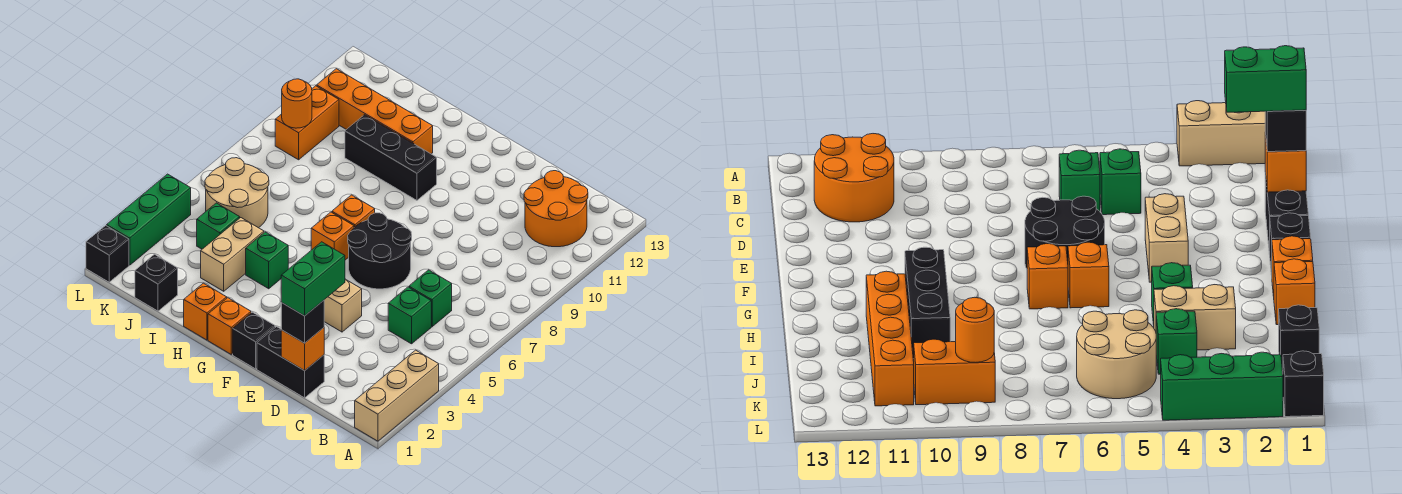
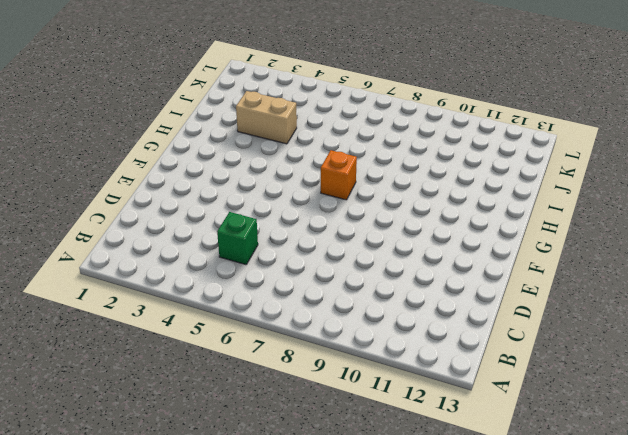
none -> tan 1x3 brick [355,350,439,441]
none -> orange 2x2 round brick [524,171,588,247]
none -> green 1x1 brick [409,270,452,327]

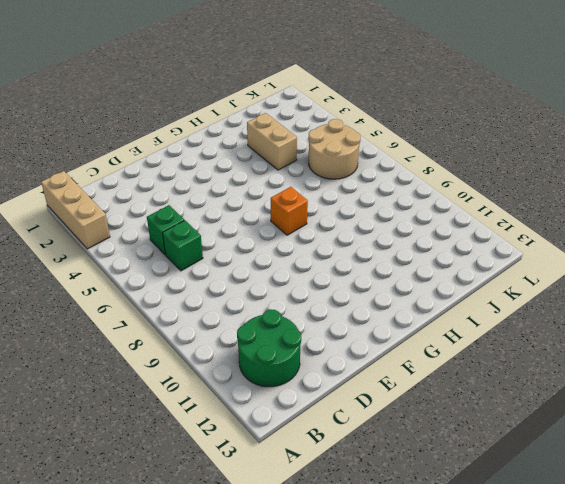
green 2x2 round brick [237,309,301,387] -> orange 2x2 round brick [524,171,588,247]
none -> black 1x2 brick [257,327,324,398]
none -> tan 1x2 brick [324,279,362,332]
none -> black 2x2 round brick [348,213,412,289]

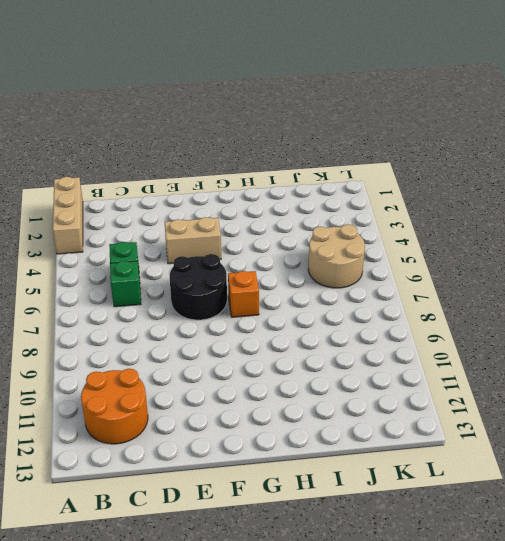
none -> black 1x2 brick [257,327,324,398]
none -> black 1x1 brick [233,312,275,369]
none -> orange 1x1 brick [208,298,251,354]

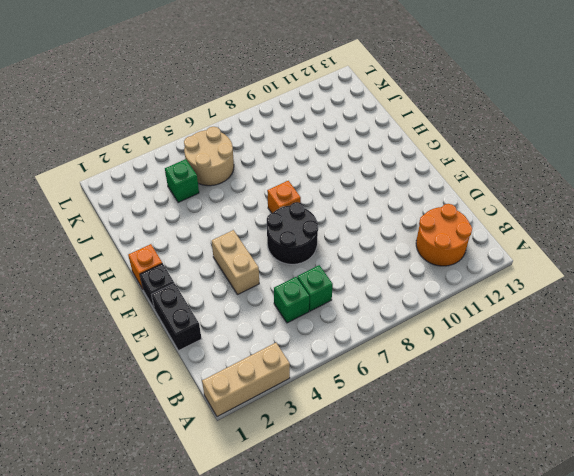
none -> orange 1x1 brick [311,212,354,260]
none -> black 1x3 brick [345,115,437,200]
none -> orange 1x1 brick [184,283,227,340]

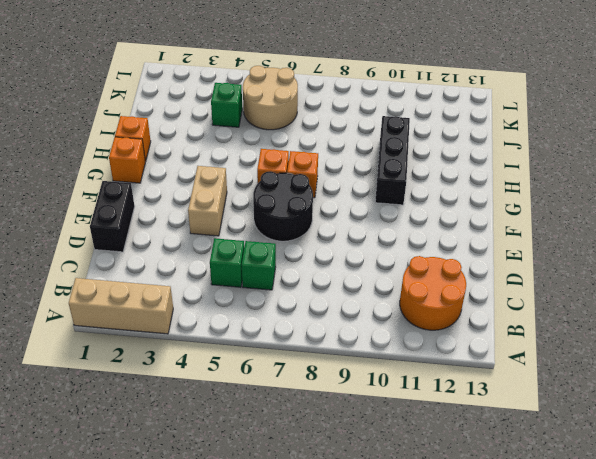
none -> black 1x1 brick [233,312,275,369]
none -> green 1x1 brick [246,232,288,289]
none -> orange 1x4 brick [317,69,433,154]

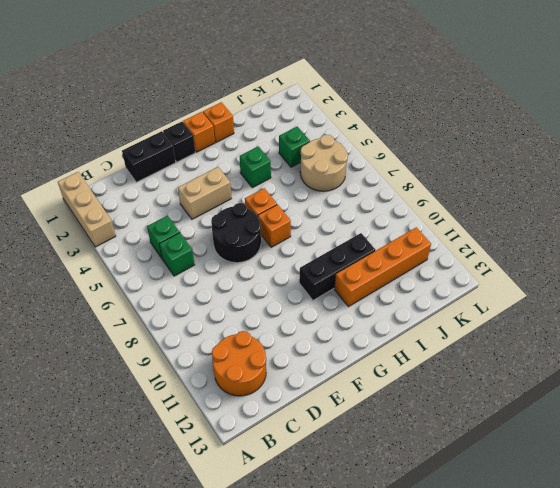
none -> tan 1x2 brick [201,218,264,291]
none -> black 1x1 brick [135,254,178,311]
none -> orange 1x2 brick [275,86,339,160]

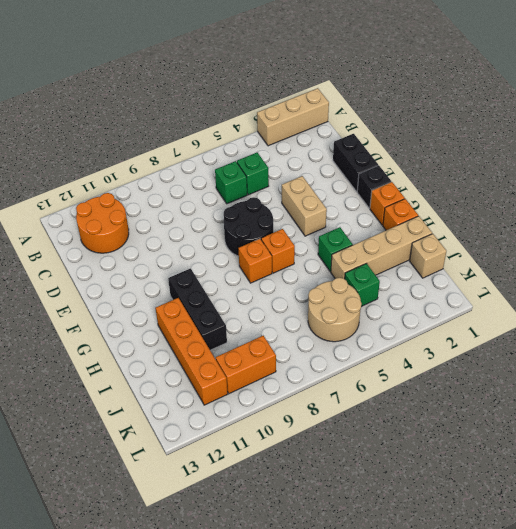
tan 1x4 brick [331,216,432,279] -> tan 1x2 brick [201,218,264,291]
tan 1x1 brick [410,234,446,278] -> black 1x1 brick [135,254,178,311]
none -> black 1x1 brick [86,225,129,282]
none -> green 1x3 brick [107,174,191,265]
none -> orange 1x1 brick [281,328,324,371]

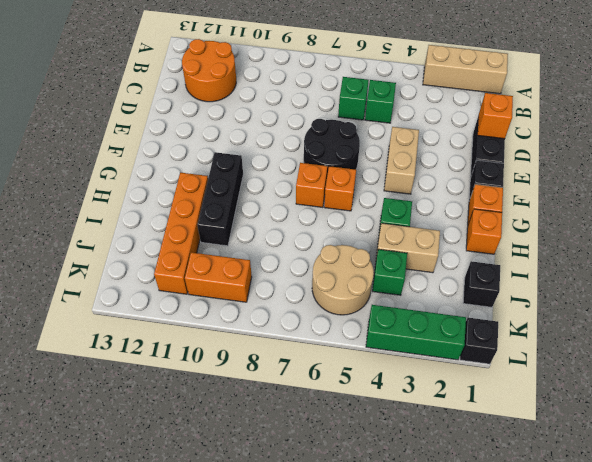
none -> orange 1x1 round brick [282,79,312,128]
none -> black 1x1 brick [281,300,324,343]
none -> green 1x2 brick [281,242,345,316]

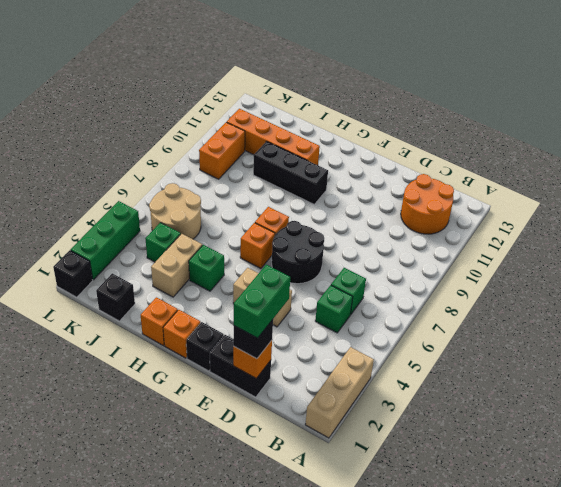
none -> orange 1x1 round brick [282,79,312,128]

